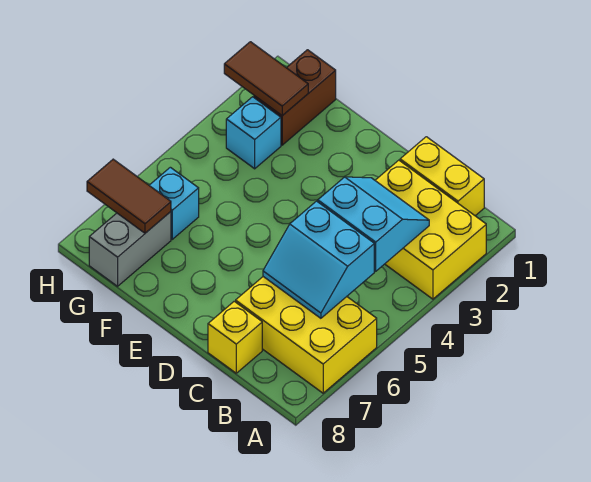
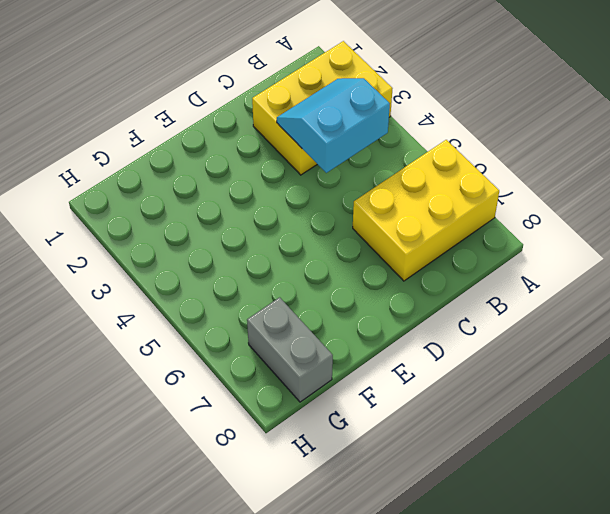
none -> yellow 1x2 brick [400,137,484,216]
none -> yellow 1x1 brick [208,301,262,373]
none -> brown 1x2 brick [254,50,336,145]

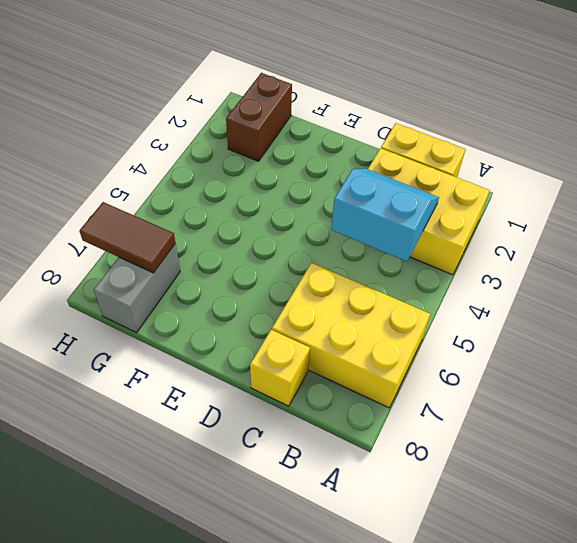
none -> cyan 1x1 brick [226,97,281,169]
none -> cyan 1x1 brick [149,167,199,239]
none -> cyan 2x2 slope [263,201,374,318]

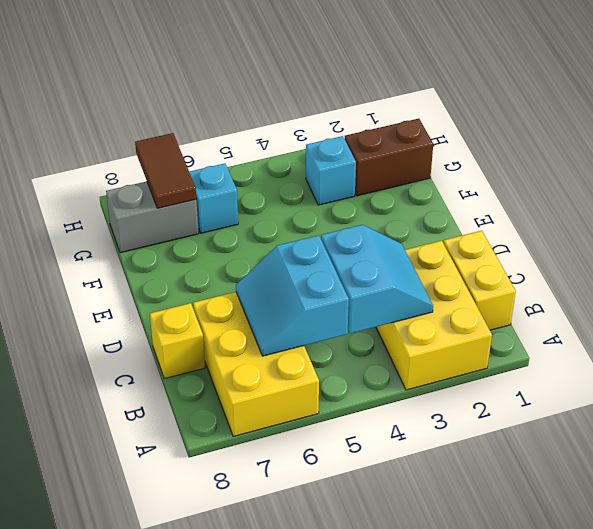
none -> brown 1x2 tile [224,42,308,116]

